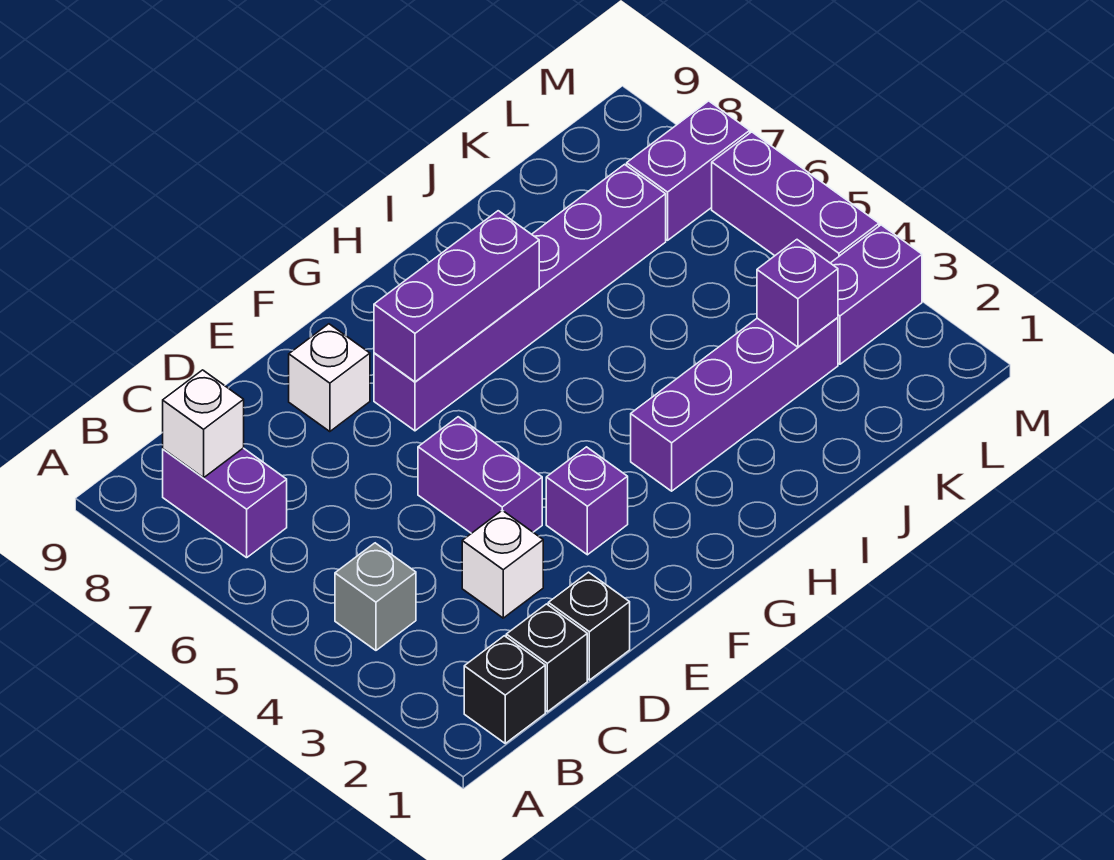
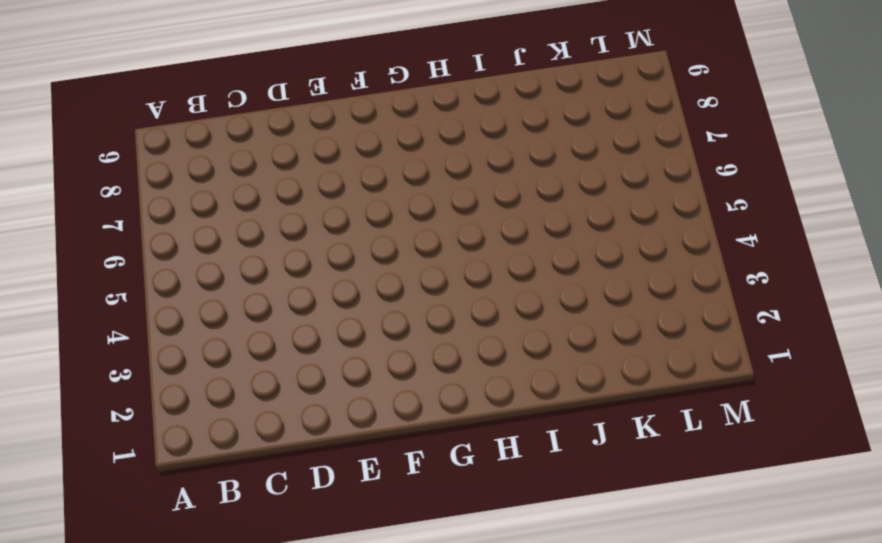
none -> black 1x1 brick [464,636,545,743]
none -> grey 1x1 brick [335,543,416,650]
none -> purple 1x2 brick [163,448,287,558]

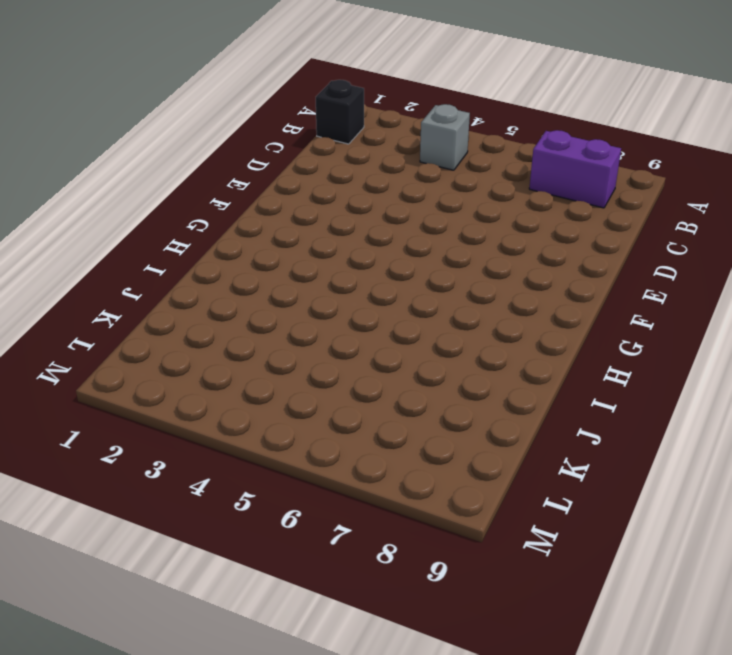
none -> black 1x1 brick [506,604,587,712]
none -> black 1x1 brick [548,572,630,680]
none -> white 1x1 brick [462,510,543,618]

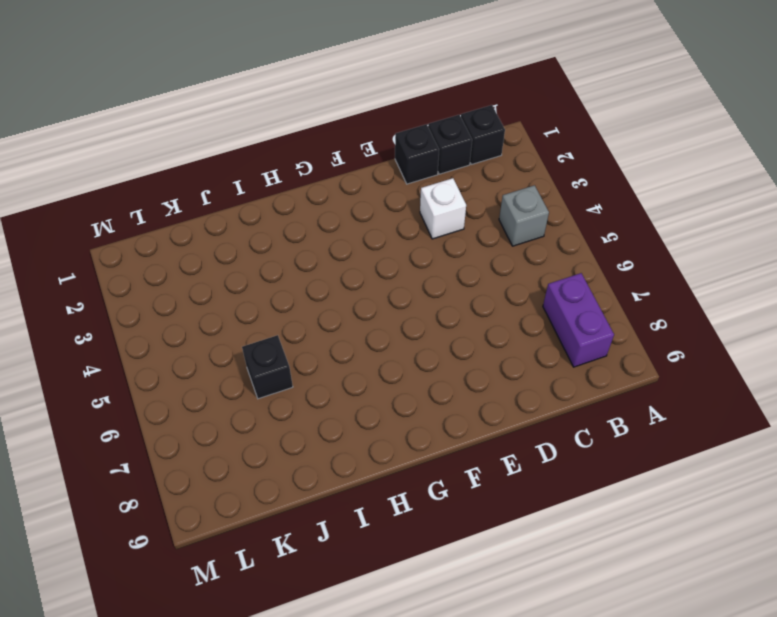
black 1x1 brick [242,335,293,399] -> none
none -> purple 1x2 brick [418,417,542,533]
none -> white 1x1 brick [289,324,370,432]
none -> purple 1x1 brick [546,447,628,555]

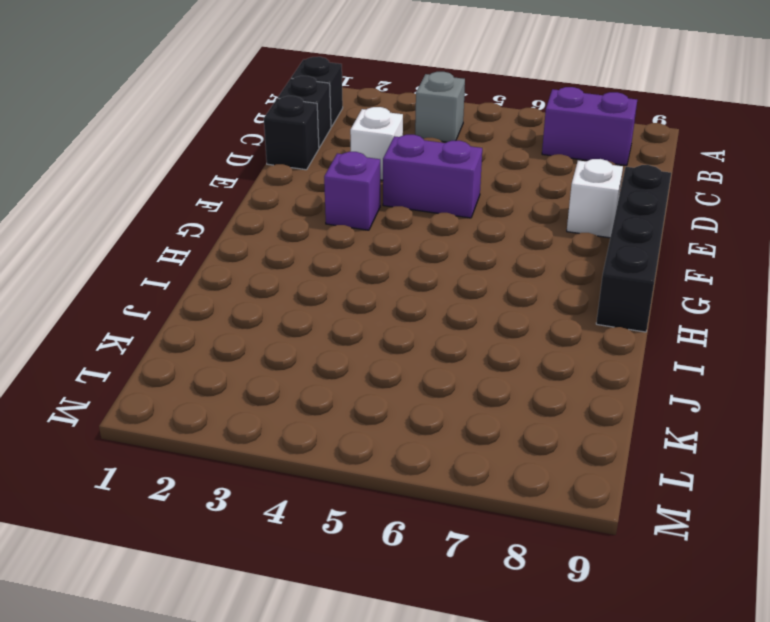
black 1x4 brick [596,165,671,332] -> none
none -> purple 1x6 brick [374,164,666,431]
none -> purple 1x4 brick [631,318,838,491]
none -> purple 1x2 brick [831,225,922,364]

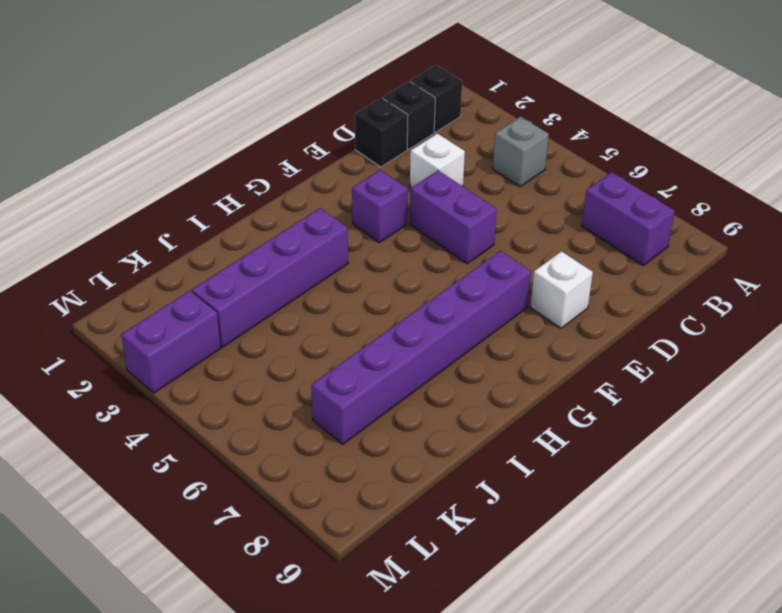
none -> purple 1x2 brick [627,101,750,240]
none -> purple 1x3 brick [712,132,879,263]
none -> white 1x1 brick [163,370,244,478]

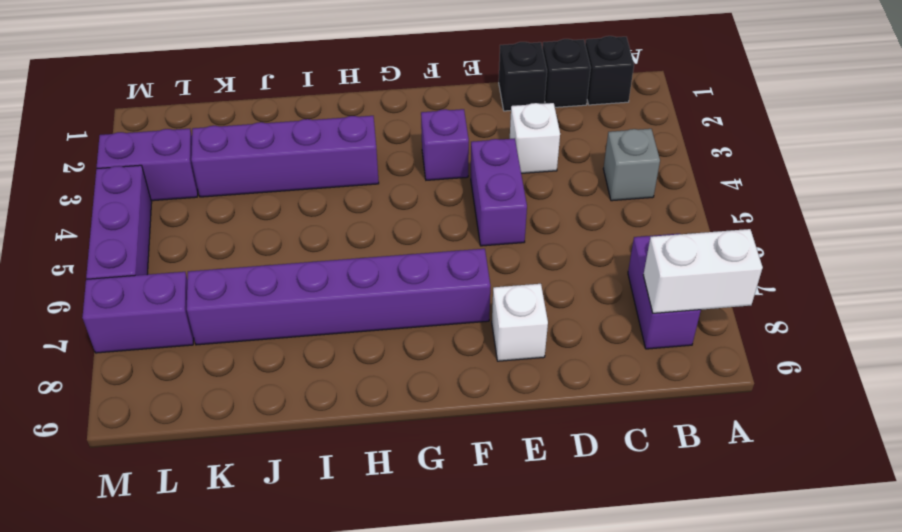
white 1x2 brick [643,229,763,313] -> white 1x1 brick [163,370,244,478]
none -> purple 1x3 brick [374,211,539,382]
none -> purple 1x1 brick [757,240,838,347]

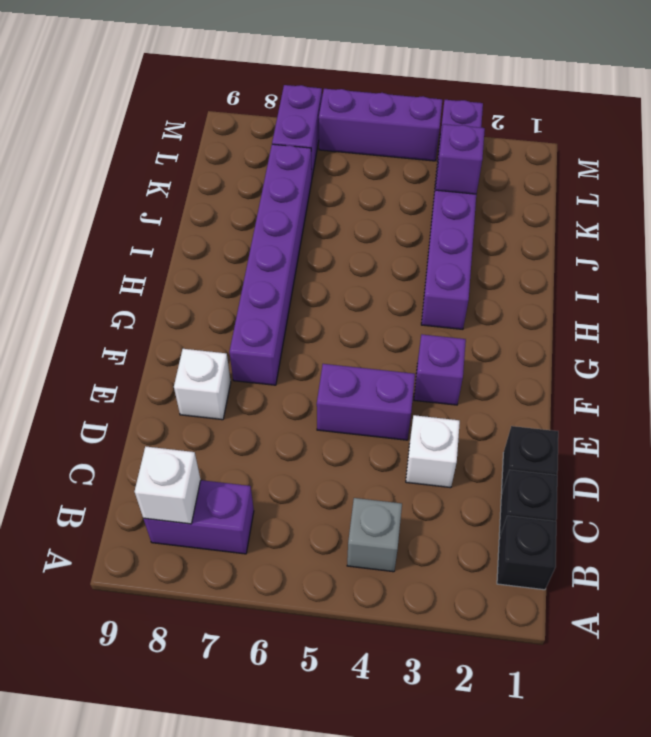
none -> purple 1x3 brick [374,211,539,382]

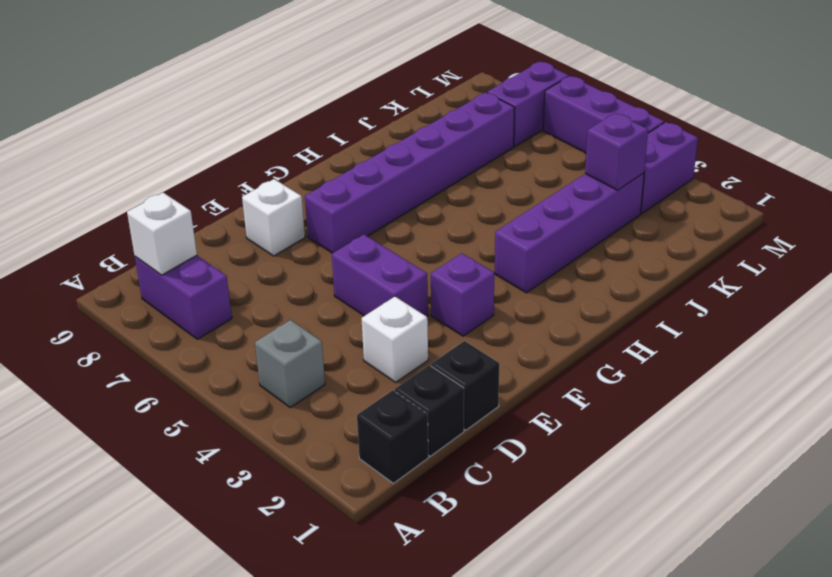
none -> purple 1x3 brick [374,211,539,382]

